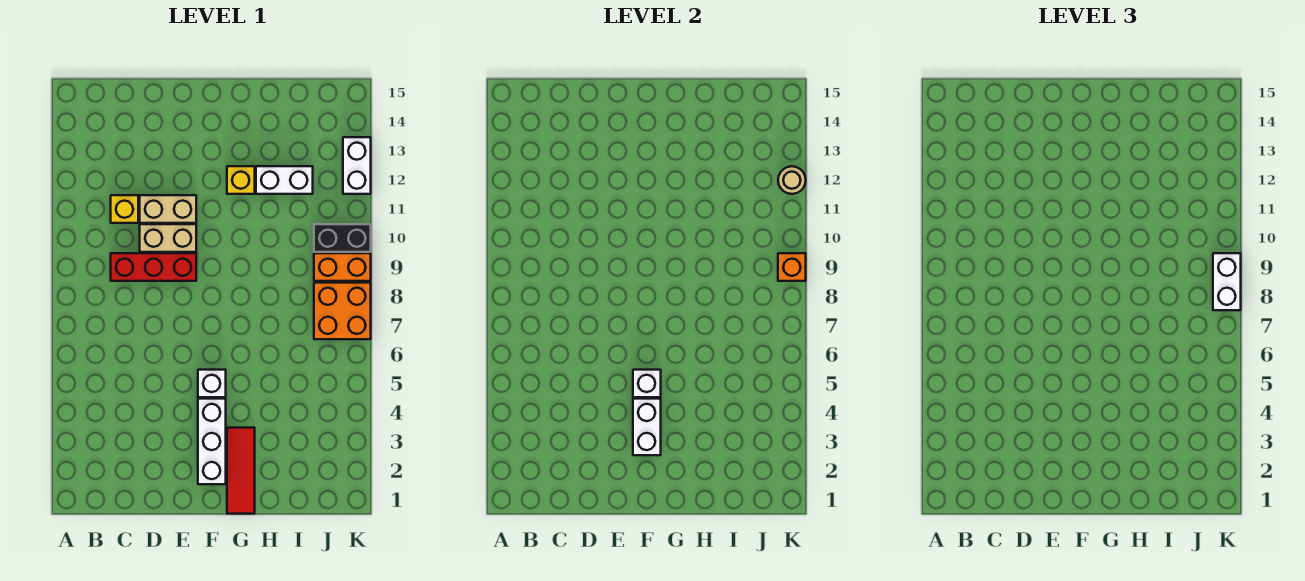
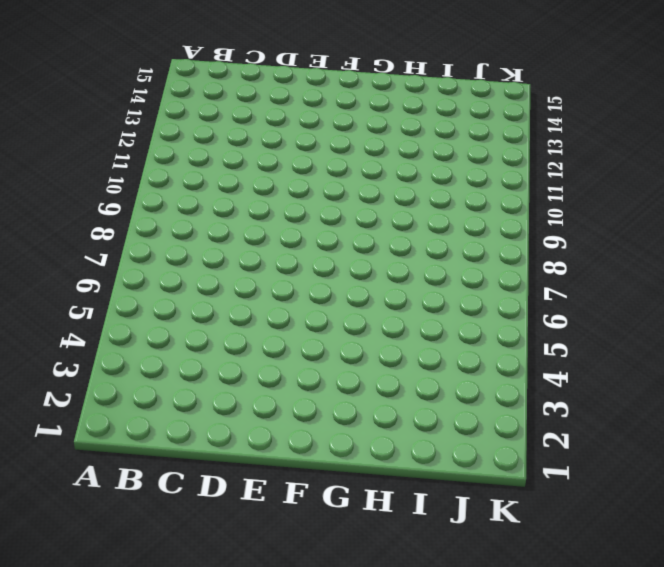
none -> red 1x3 brick [111,253,196,281]
none -> yellow 1x1 brick [111,195,138,223]
none -> tan 1x2 brick [140,224,196,252]

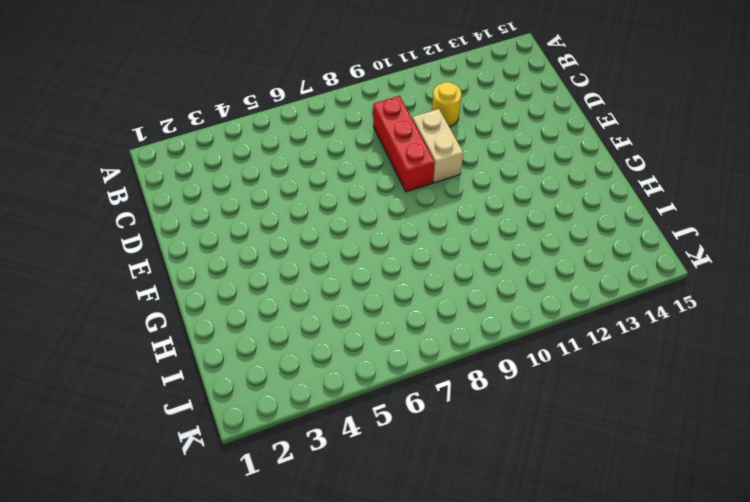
yellow 1x1 round brick [432,82,461,126] -> yellow 1x1 brick [111,195,138,223]
none -> tan 1x2 brick [140,195,196,223]
none -> white 1x3 brick [198,399,226,484]
none -> white 1x1 brick [198,370,226,397]

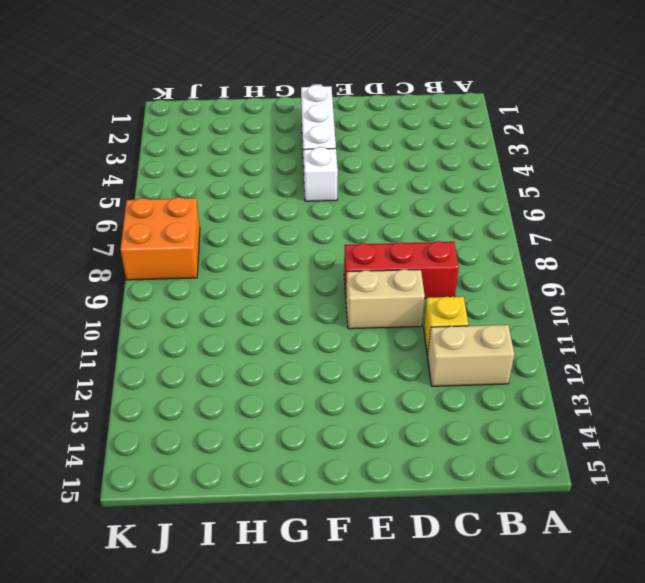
tan 1x2 brick [428,325,514,386] -> tan 1x2 brick moved to [140,195,196,223]
none -> red 1x3 tile [227,428,255,514]
none -> yellow 1x1 brick [227,166,255,194]
none -> white 1x2 brick [256,166,313,194]

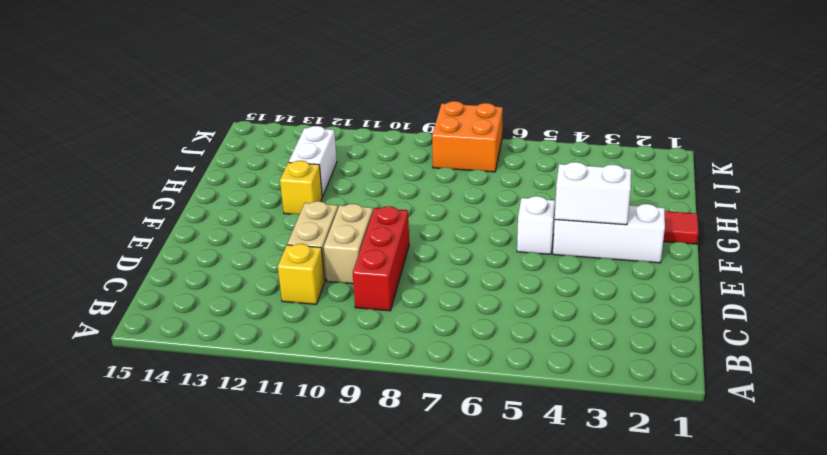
none -> orange 1x2 brick [314,253,371,281]
none -> black 1x2 brick [314,224,371,252]
none -> white 1x2 brick [343,137,371,194]

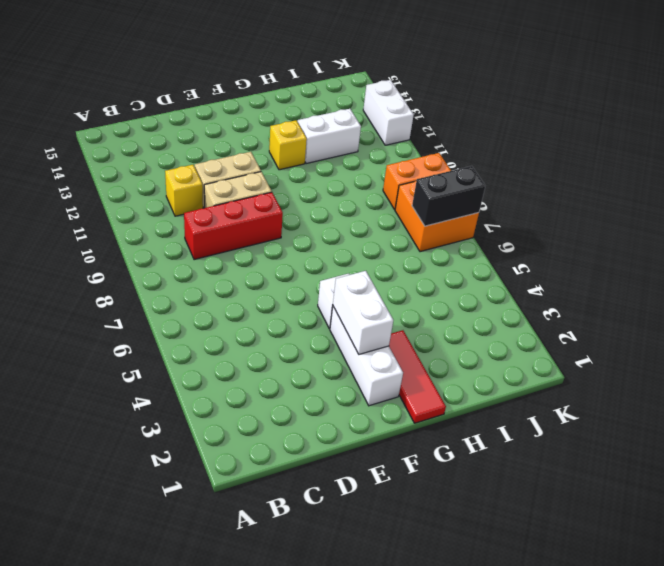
black 1x2 brick [412,166,485,226] -> black 1x2 brick moved to [314,224,371,252]
none -> white 1x1 brick [633,370,661,397]
none -> orange 1x1 brick [778,253,806,281]
none -> tan 1x1 round brick [778,166,806,194]

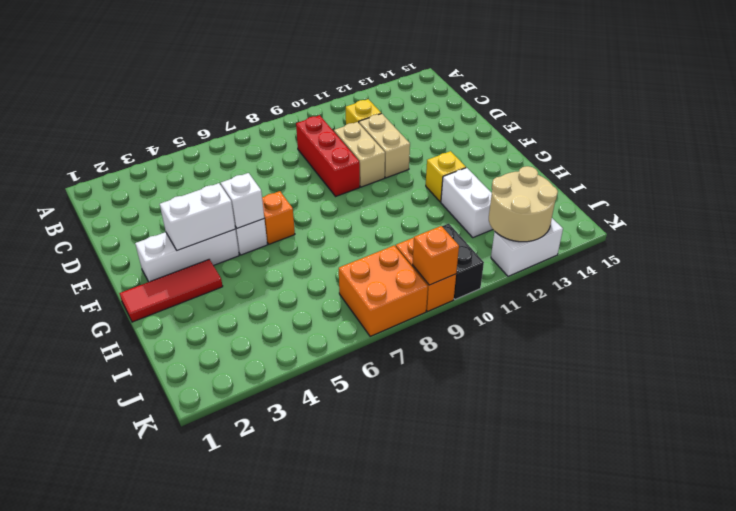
orange 1x1 brick [262,191,295,244] -> none
tan 2x2 round brick [489,166,558,242] -> tan 1x1 round brick [778,166,806,194]
none -> white 1x2 brick [1213,253,1241,310]

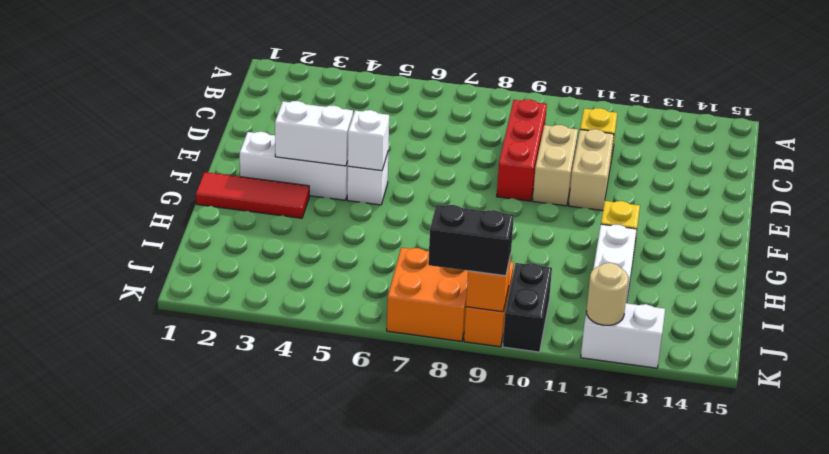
black 1x2 brick [428,205,514,276] -> white 1x2 brick [1213,253,1241,310]

